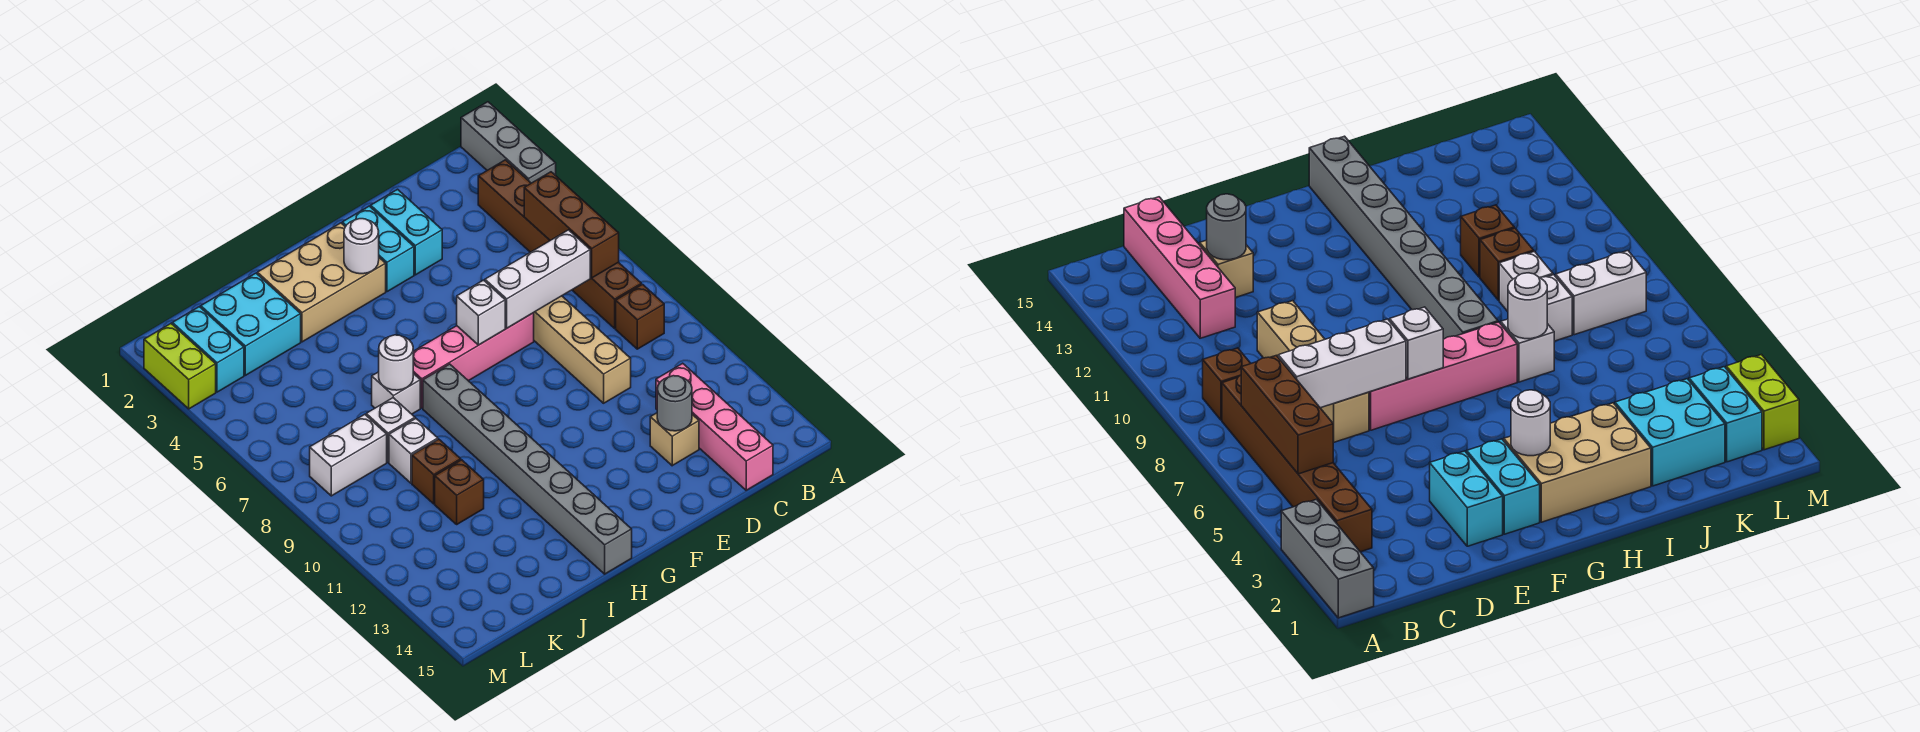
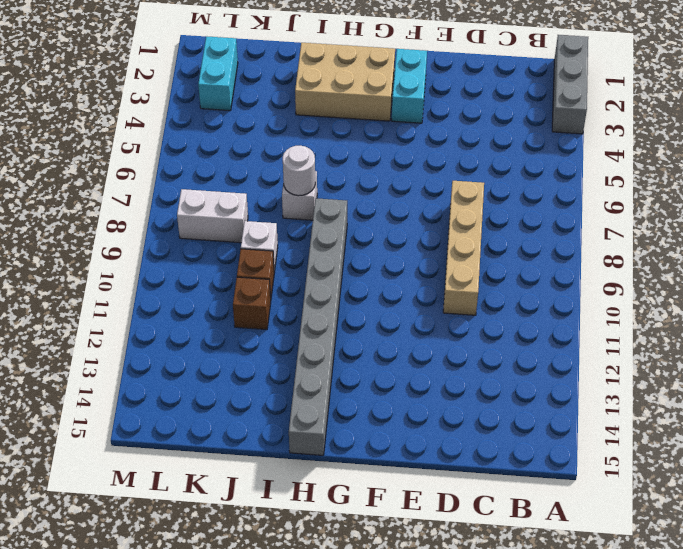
none -> brown 1x6 brick [478,160,641,328]
none -> brown 1x1 brick [616,285,664,349]
none -> pink 1x4 brick [656,363,773,490]

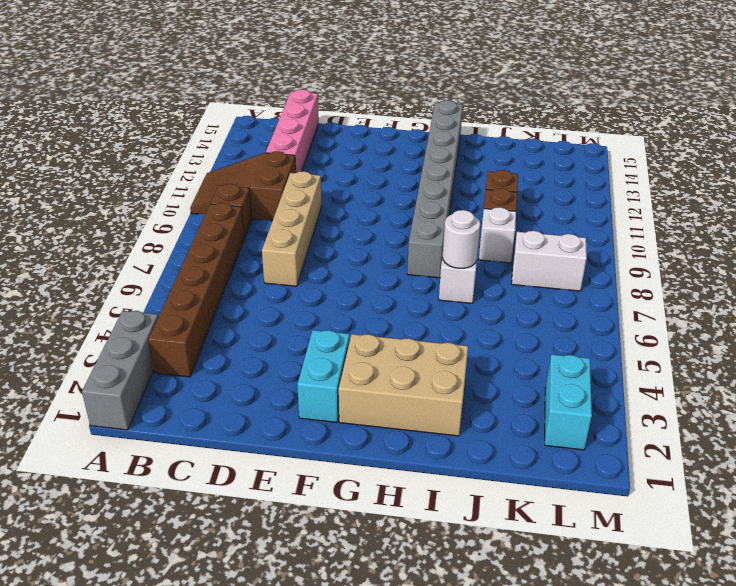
brown 2x3 slope [190,151,296,221] -> none
none -> tan 1x1 brick [650,413,699,466]
none -> cyan 1x2 brick [371,189,442,275]
none -> pink 1x4 brick [413,313,534,408]

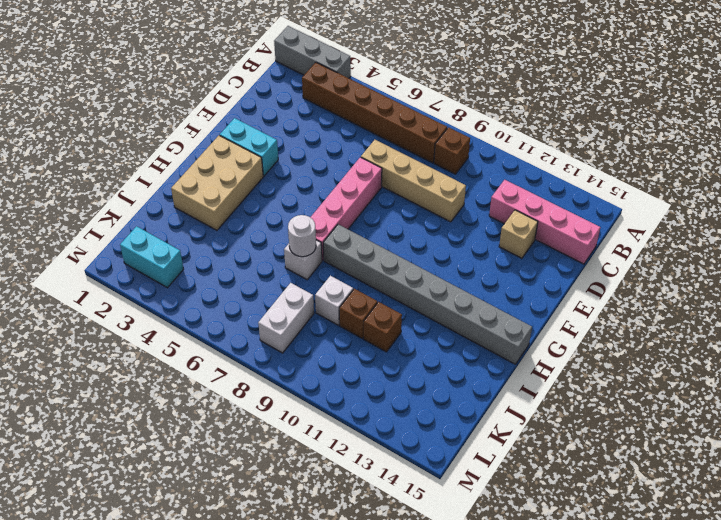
none -> cyan 1x2 brick [371,189,442,275]
none -> cyan 2x2 brick [201,273,301,375]
none -> white 1x1 brick [366,398,415,462]

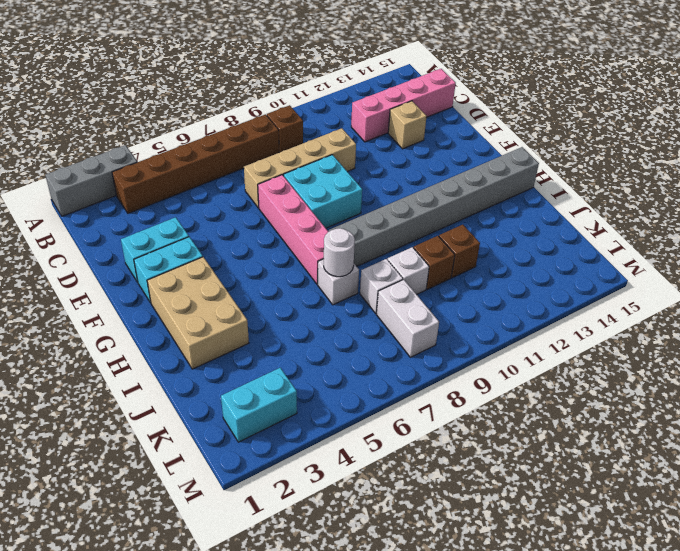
cyan 2x2 brick [284,155,362,228] -> cyan 2x2 brick moved to [201,273,301,375]
none -> lime 1x2 brick [144,324,216,409]
none -> brown 1x3 brick [524,172,619,278]
none -> white 1x3 brick [485,230,590,328]

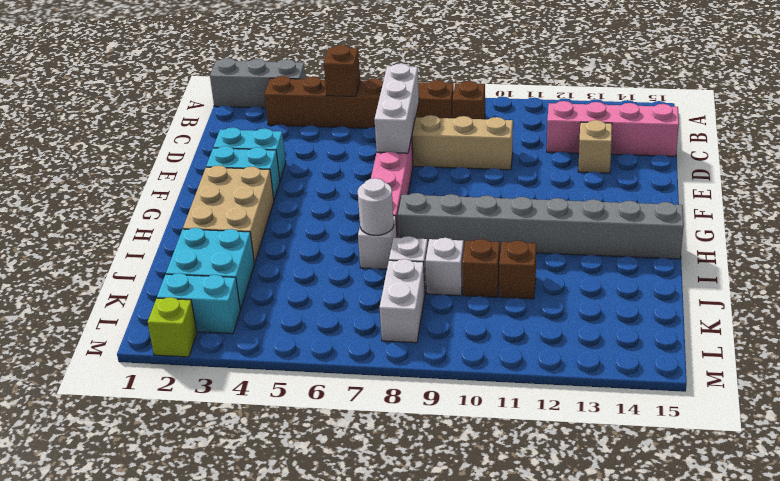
brown 1x1 brick [324,45,360,96] -> brown 1x3 brick [524,172,619,278]
lime 1x1 brick [148,297,197,357] -> lime 1x2 brick [144,324,216,409]
none -> grey 1x1 round brick [657,376,692,431]
none -> white 1x1 brick [457,280,505,345]
none -> white 1x1 round brick [344,219,379,274]

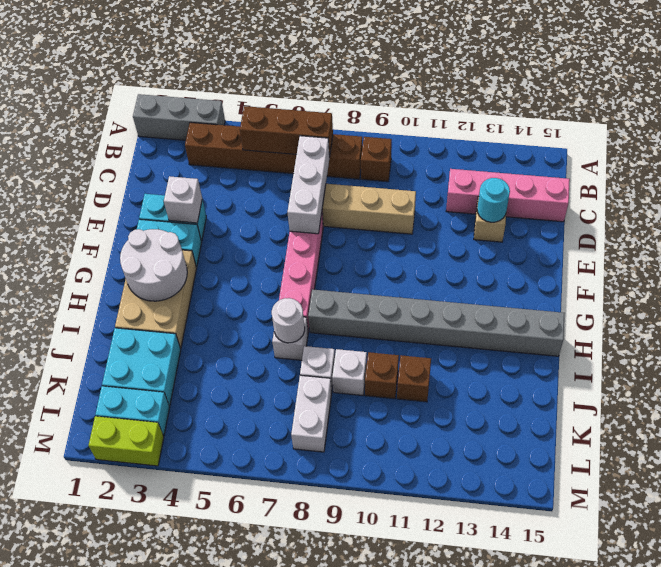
cyan 1x1 round brick [477,178,510,222] -> grey 1x1 round brick [657,376,692,431]
white 1x1 brick [164,176,202,223] -> white 1x1 brick moved to [457,280,505,345]
white 2x2 round brick [120,229,187,301] -> white 1x1 round brick [344,219,379,274]

